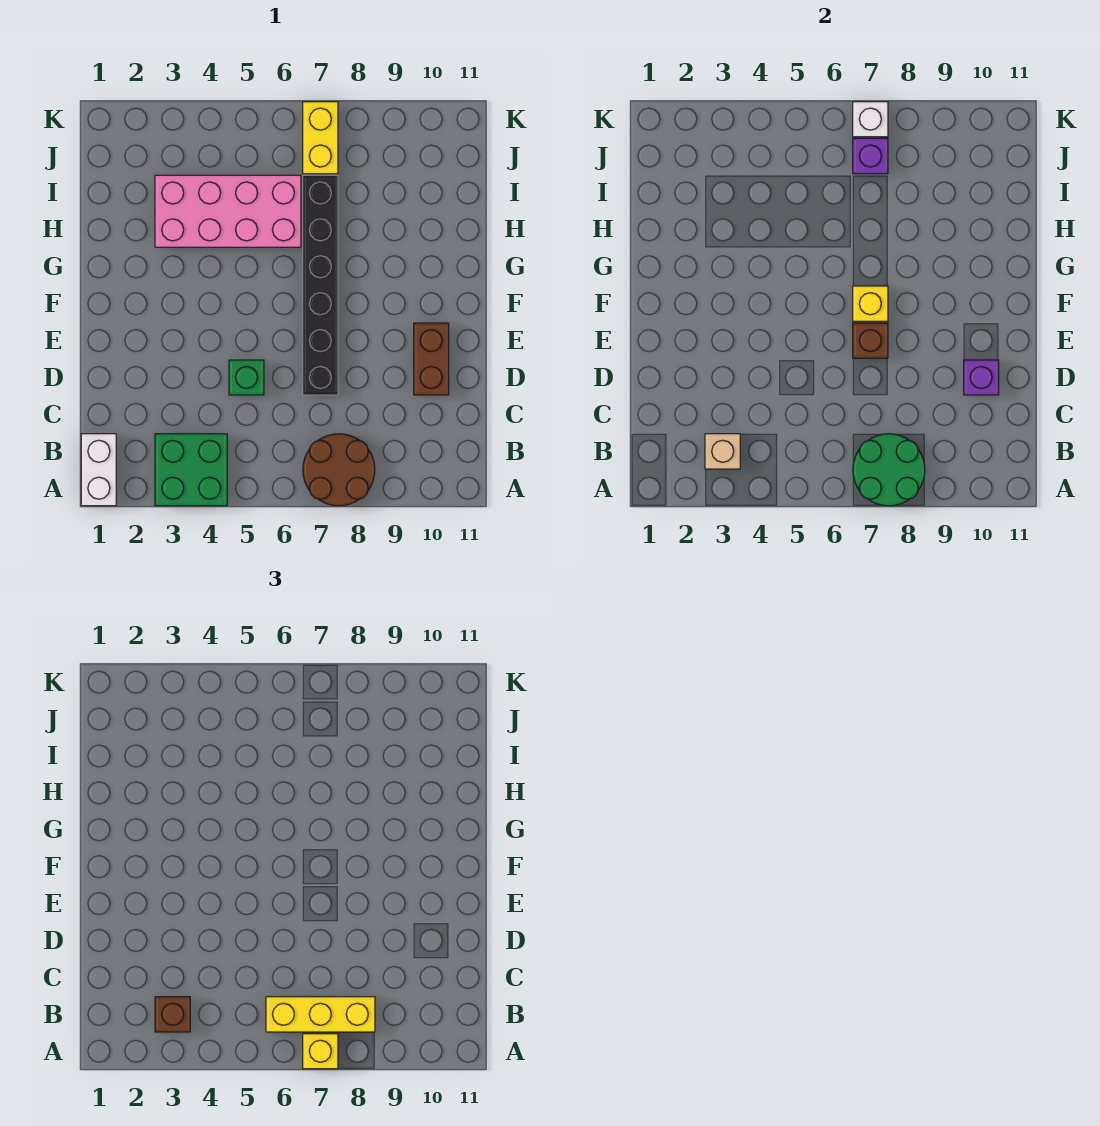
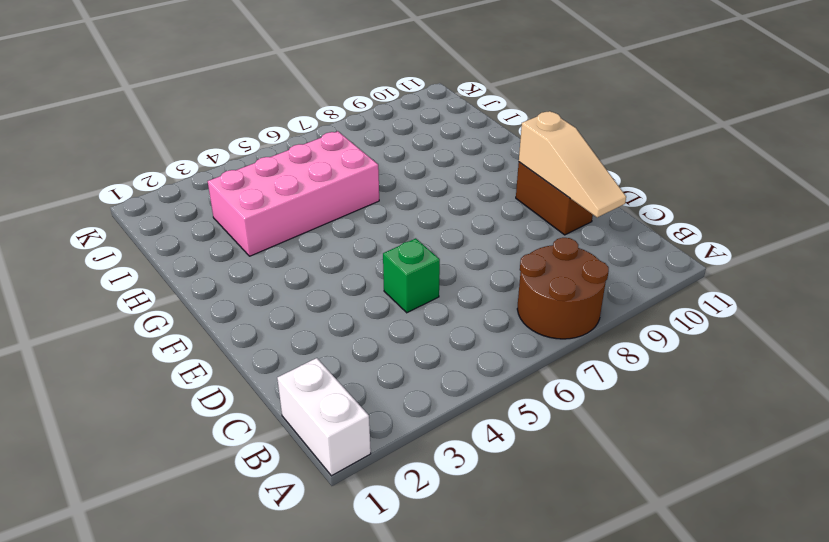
tan 1x3 slope [519,111,626,217] -> purple 1x1 brick [964,360,999,395]
none -> green 2x2 brick [155,434,227,506]
none -> black 1x6 brick [303,175,338,395]
none -> yellow 1x2 brick [303,102,338,174]

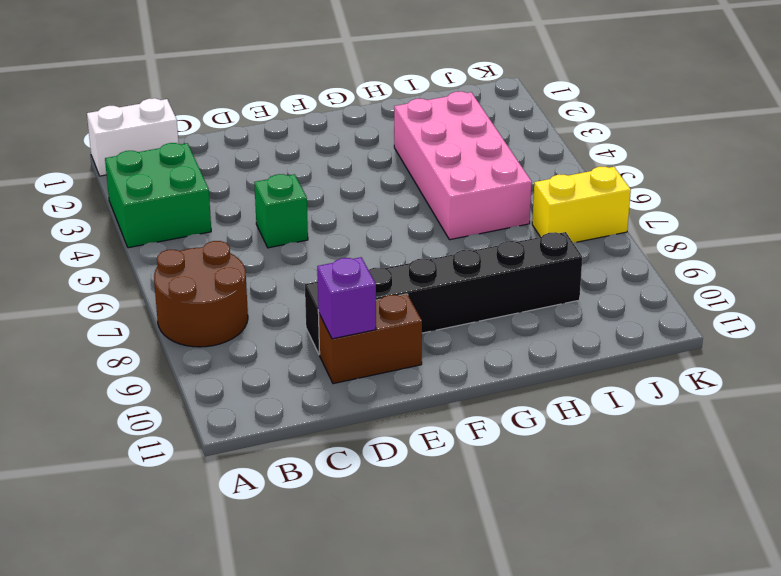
black 1x6 brick [305,232,582,355] -> black 1x6 brick moved to [303,175,338,395]
none -> green 2x2 round brick [853,434,925,506]
none -> tan 1x1 brick [705,434,740,469]
none -> brown 1x1 brick [853,323,888,358]

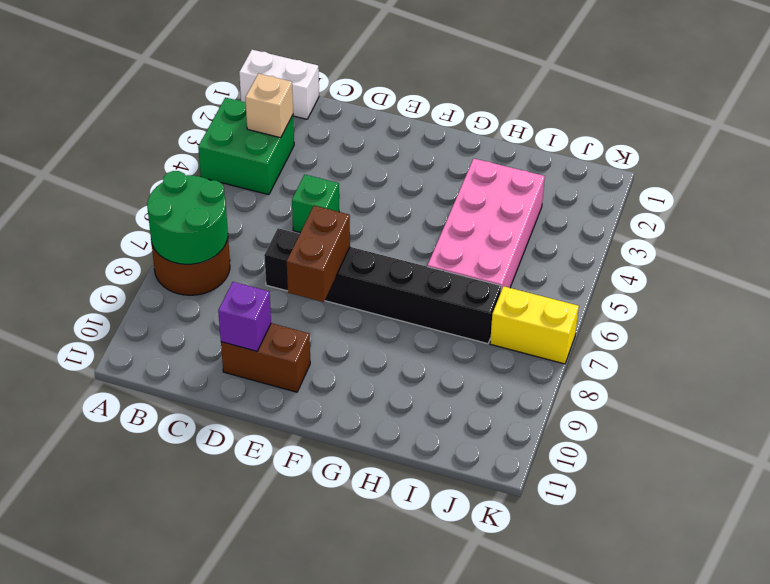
brown 1x2 brick [287,206,350,302] -> brown 1x1 brick [853,323,888,358]
none -> yellow 1x1 brick [853,286,888,321]
none -> purple 1x1 brick [853,138,888,174]
none -> white 1x1 brick [853,102,888,137]

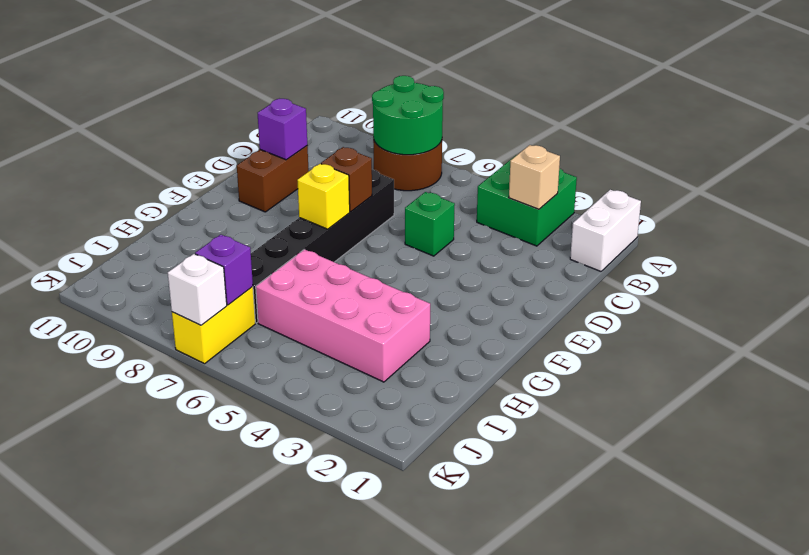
none -> yellow 1x1 brick [303,1034,338,1069]
none -> brown 1x1 brick [155,997,190,1032]
none -> yellow 1x3 brick [266,997,375,1032]

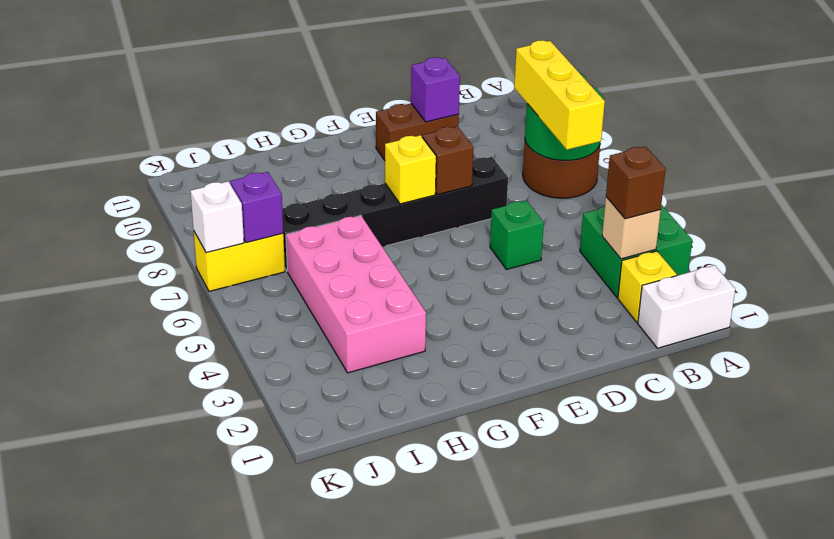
yellow 1x1 brick [618,251,677,322] -> yellow 1x1 brick moved to [303,1034,338,1069]

